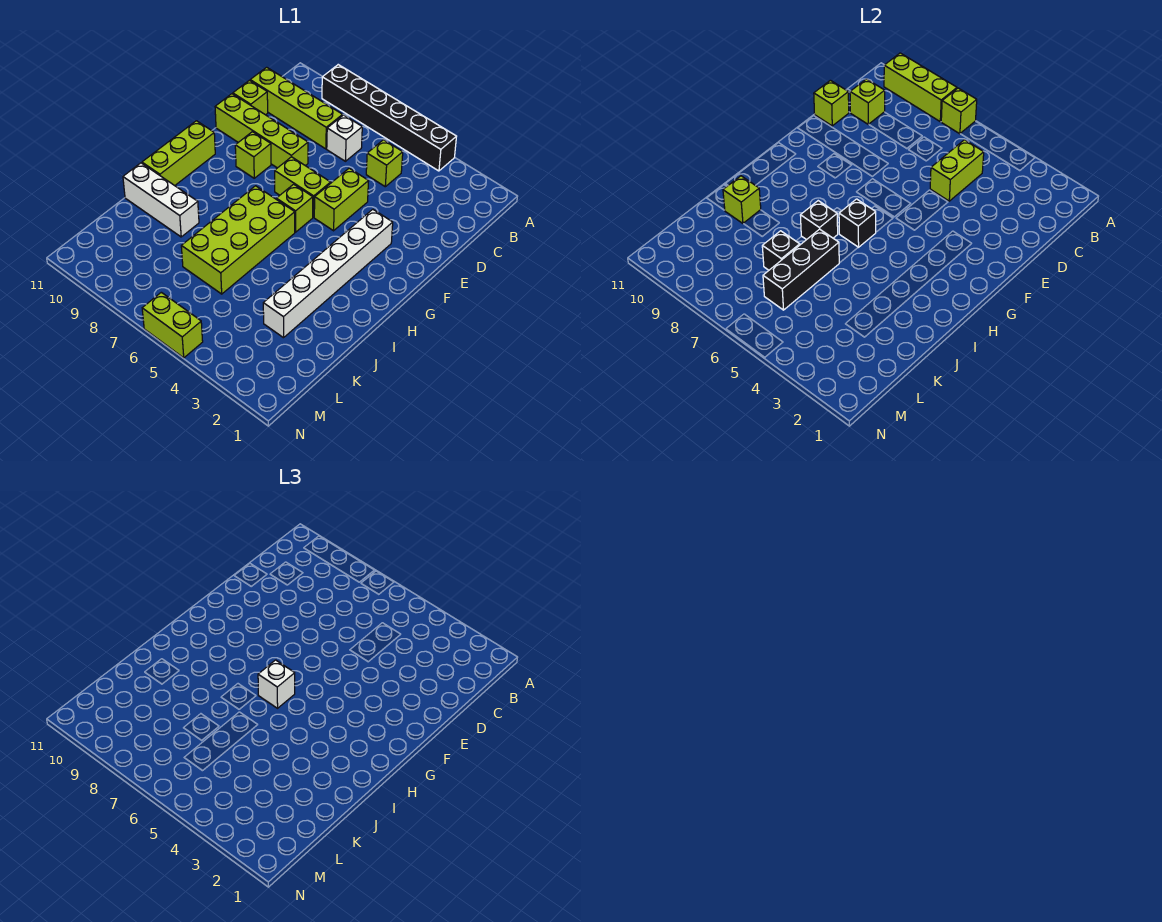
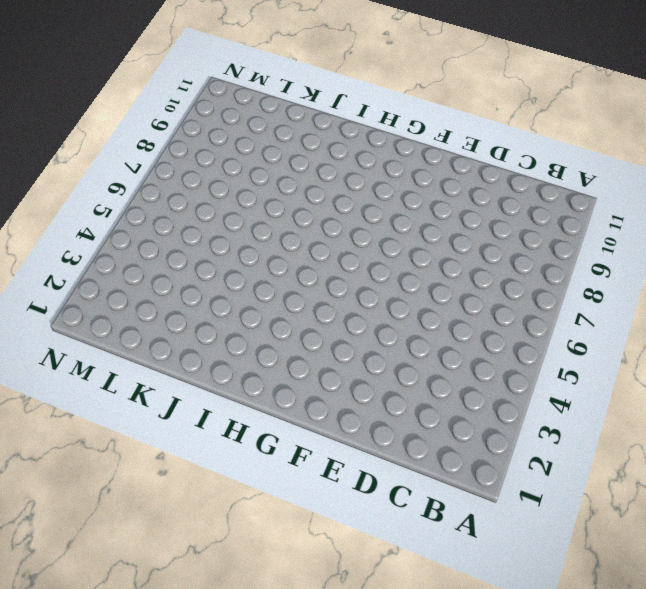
none -> black 1x6 brick [322,65,457,171]
none -> lime 1x1 brick [366,140,403,187]
none -> white 1x1 brick [327,115,362,161]

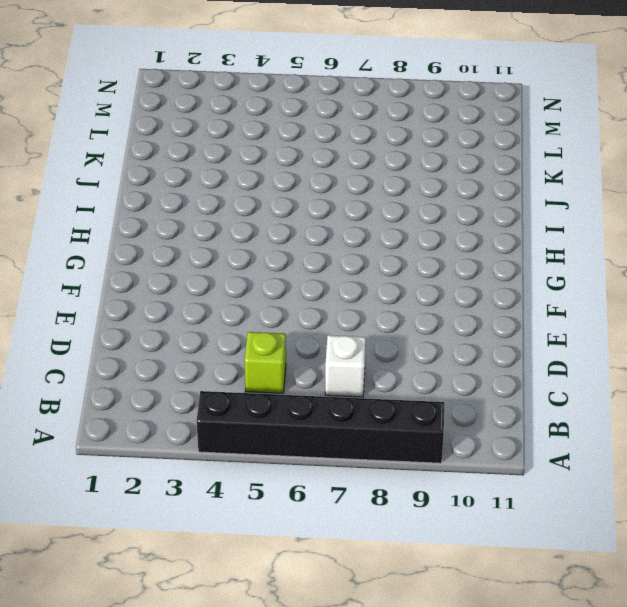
none -> lime 1x4 brick [250,67,343,149]
none -> lime 1x1 brick [233,80,268,115]
none -> lime 1x2 brick [314,168,369,231]

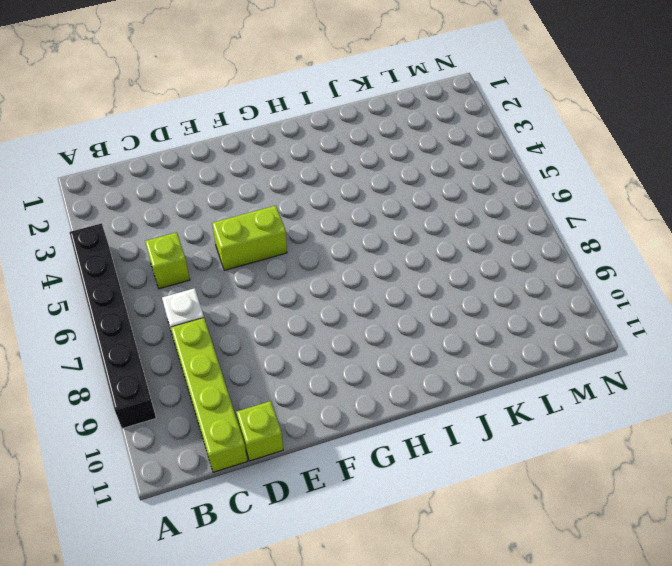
none -> lime 1x4 brick [215,94,308,168]
none -> white 1x6 brick [263,209,393,338]
none -> lime 1x2 brick [275,157,331,217]

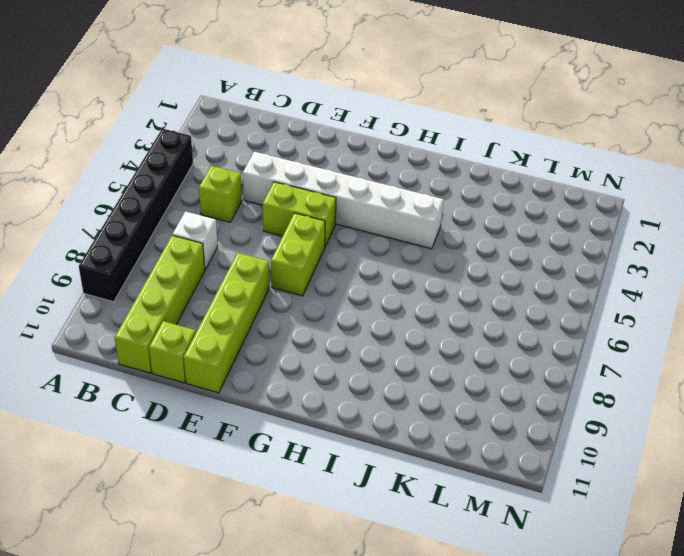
white 1x6 brick [243,152,444,249] -> white 1x6 brick moved to [263,209,393,338]
none -> lime 1x1 brick [235,132,271,178]
none -> lime 1x1 brick [276,184,313,232]
none -> lime 1x3 brick [142,121,215,186]

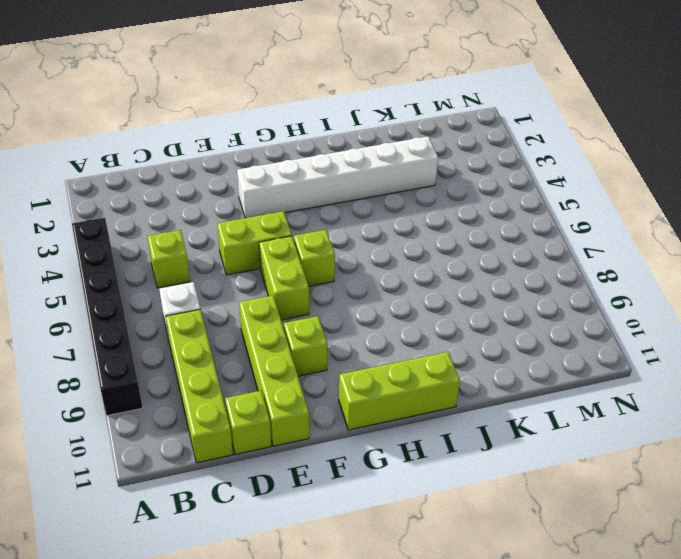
none -> lime 2x4 brick [181,186,295,294]
none -> white 1x3 brick [123,163,199,237]
none -> lime 1x2 brick [142,292,203,358]

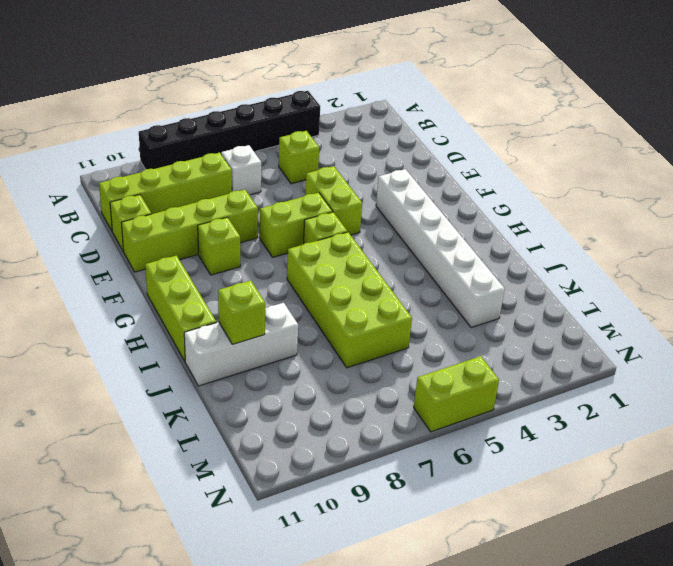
none -> lime 1x1 brick [941,88,977,134]
none -> lime 1x3 brick [884,53,957,122]
none -> lime 1x2 brick [930,140,984,201]

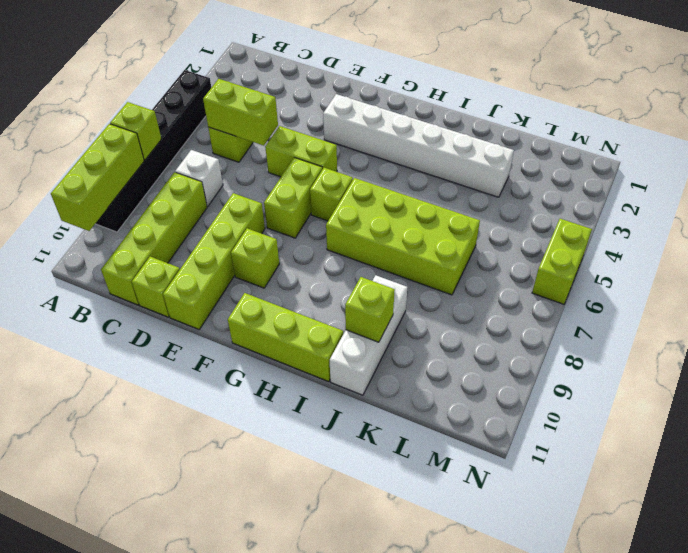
none -> lime 1x1 brick [850,79,885,124]
none -> lime 1x1 brick [814,80,849,126]
none -> black 1x1 brick [839,199,876,247]

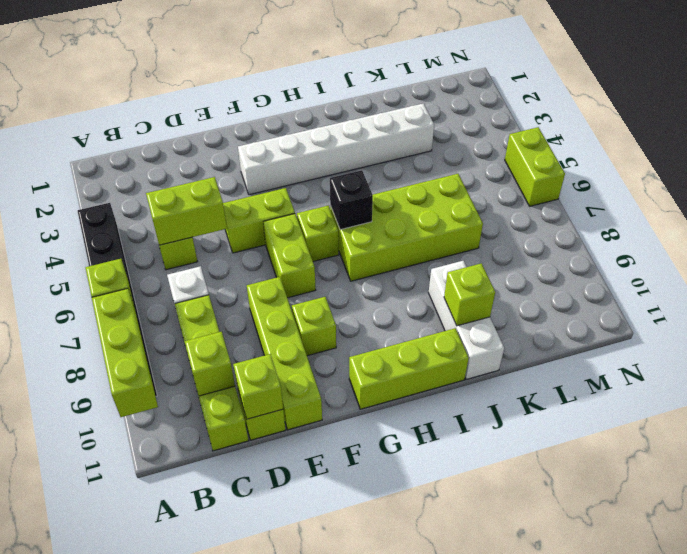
none -> black 1x1 brick [800,201,838,240]
none -> black 1x3 brick [763,229,839,310]
none -> black 1x1 brick [762,231,800,270]

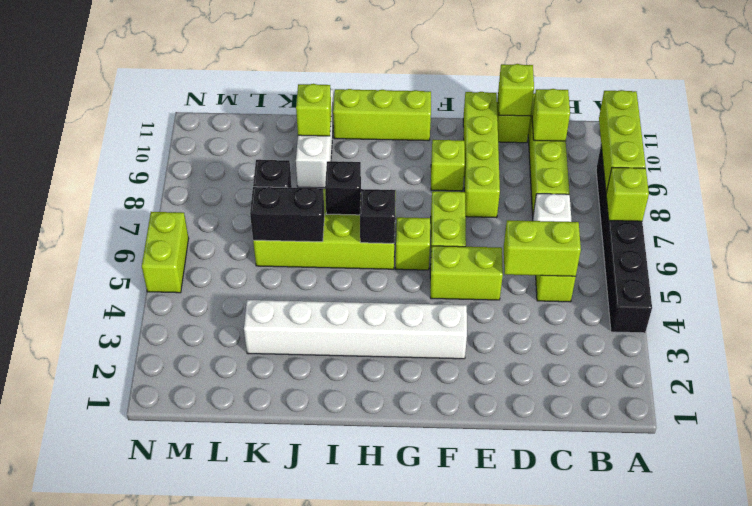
black 1x2 brick [250,187,325,242] -> black 1x3 brick [763,229,839,310]
none -> white 1x1 brick [258,660,295,708]

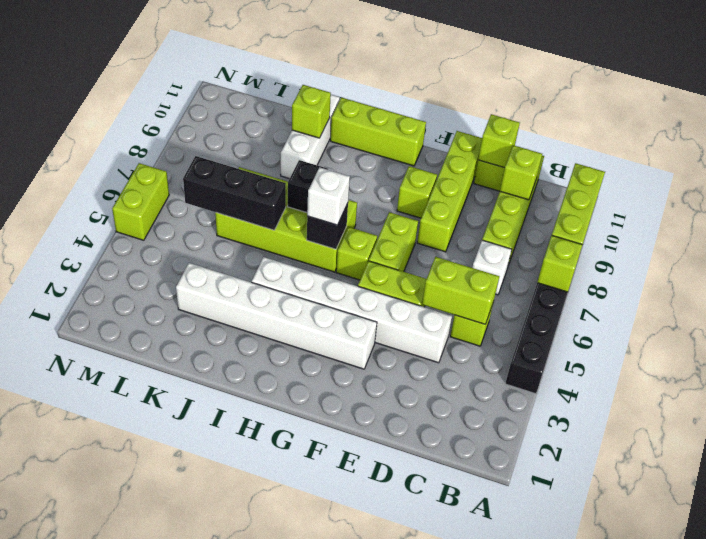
white 1x6 brick [252,257,452,363] -> none
none -> black 1x1 brick [762,231,800,270]

